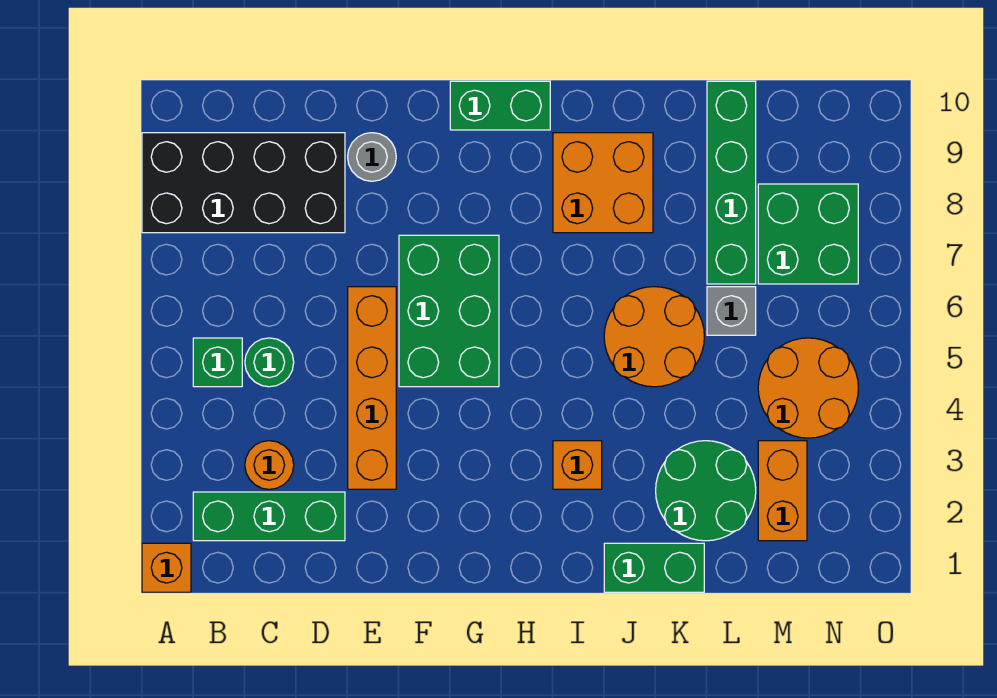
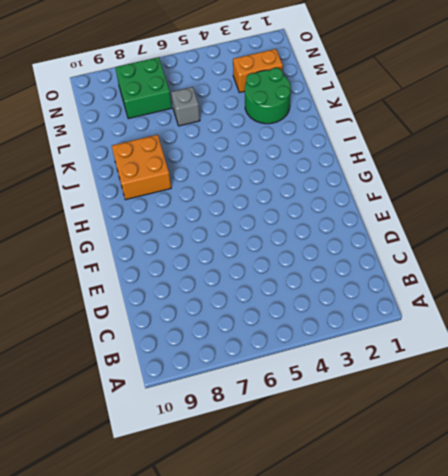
none -> orange 1x1 brick [142,543,191,592]
none -> black 2x4 brick [142,133,345,233]
none -> green 1x3 brick [193,492,345,541]

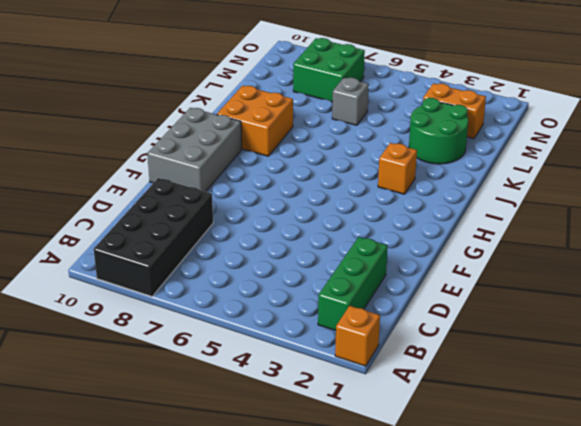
grey 2x3 brick [147,108,242,192] -> green 1x2 brick [450,81,550,130]
none -> green 1x1 brick [193,338,242,387]
none -> orange 1x1 round brick [245,441,294,489]
none -> green 1x1 round brick [245,338,294,387]

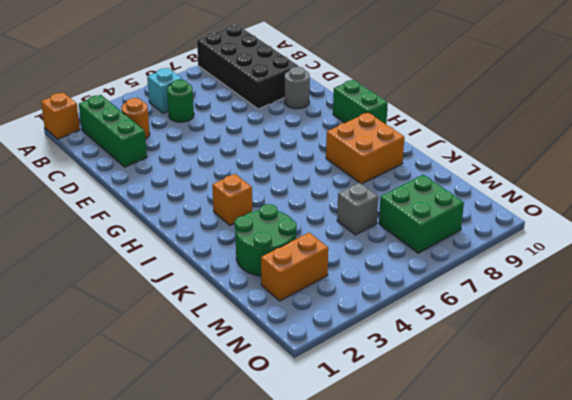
cyan 1x1 brick [147,68,182,113] -> green 1x1 brick [193,338,242,387]
none -> orange 1x4 brick [348,287,396,489]
none -> green 2x3 brick [399,235,499,387]
none -> green 1x2 brick [604,543,704,592]

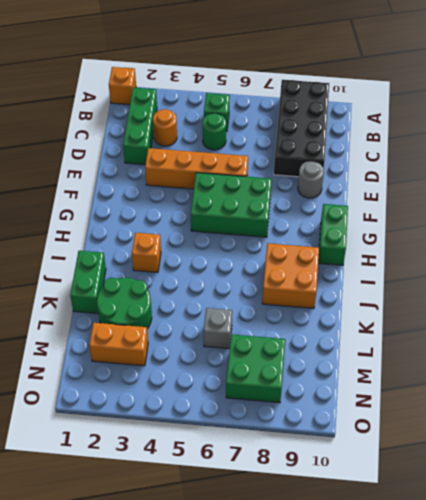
none -> orange 2x2 round brick [604,287,704,387]
none -> green 1x4 brick [707,81,756,284]
none -> orange 2x2 round brick [758,338,858,438]

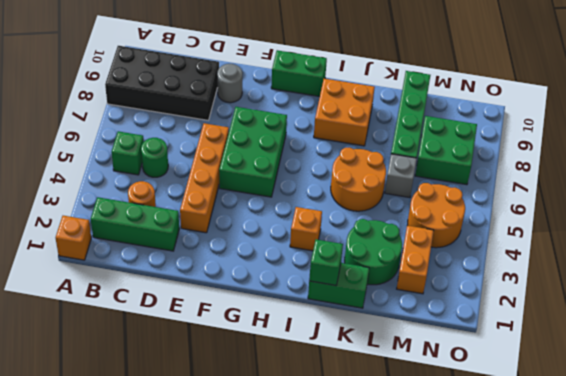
green 1x1 brick [309,239,343,286] -> none

